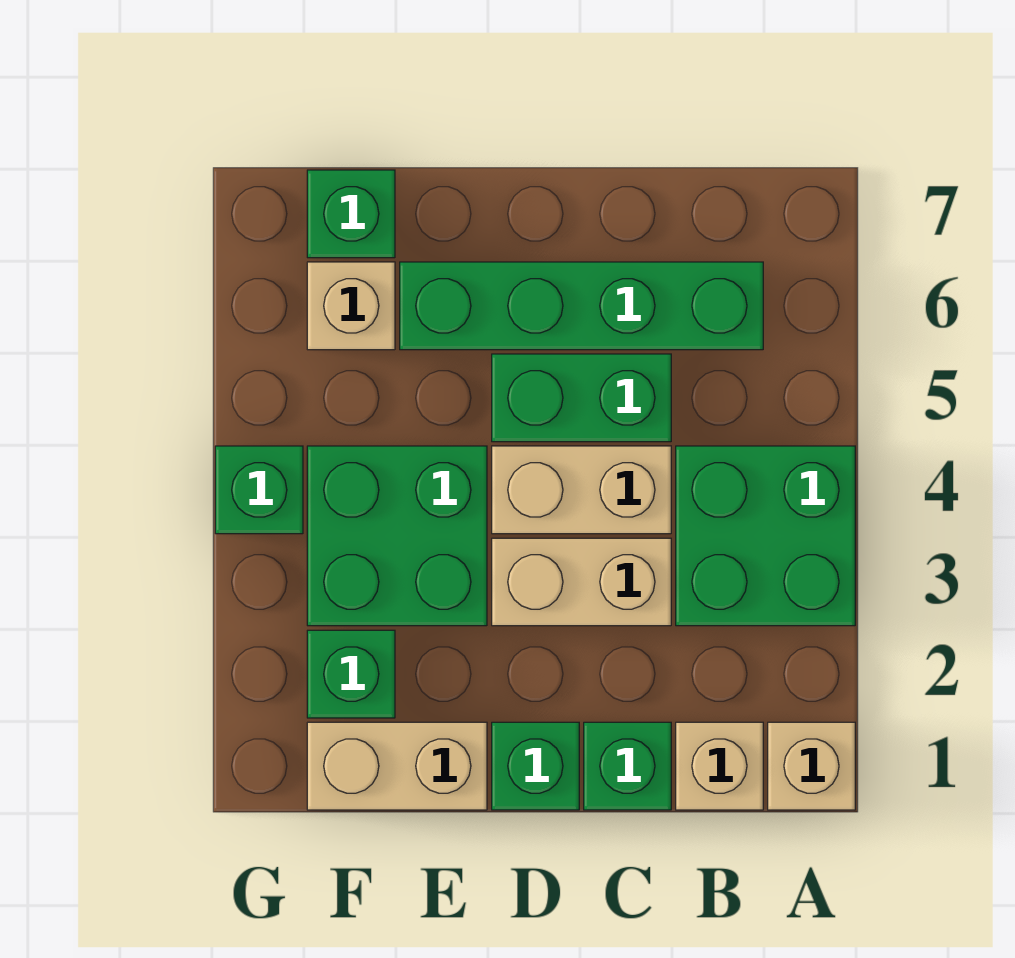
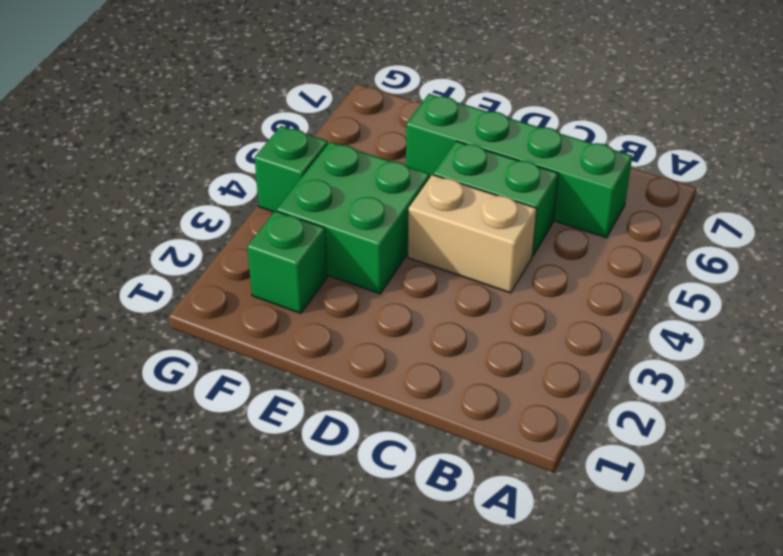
none -> tan 1x1 brick [768,722,855,810]
none -> green 2x2 brick [676,446,855,626]
none -> tan 1x1 brick [676,722,763,810]

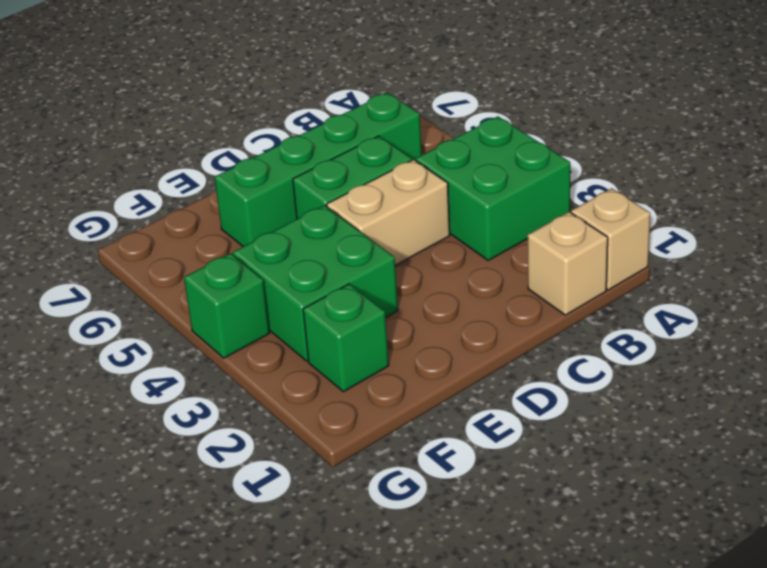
none -> green 1x1 brick [584,722,671,810]
none -> tan 1x2 brick [492,538,671,626]
none -> green 1x1 brick [492,722,579,810]

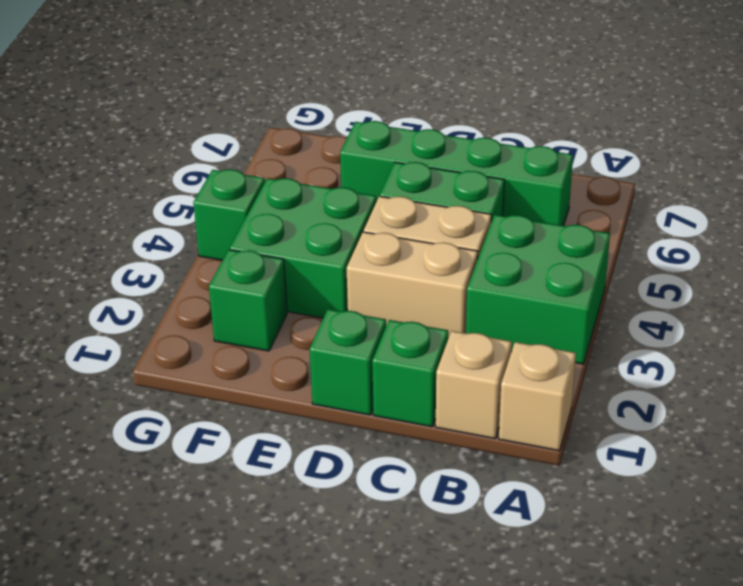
none -> tan 1x2 brick [307,722,487,810]
none -> tan 1x1 brick [307,262,395,350]
none -> green 1x1 brick [307,170,395,258]

